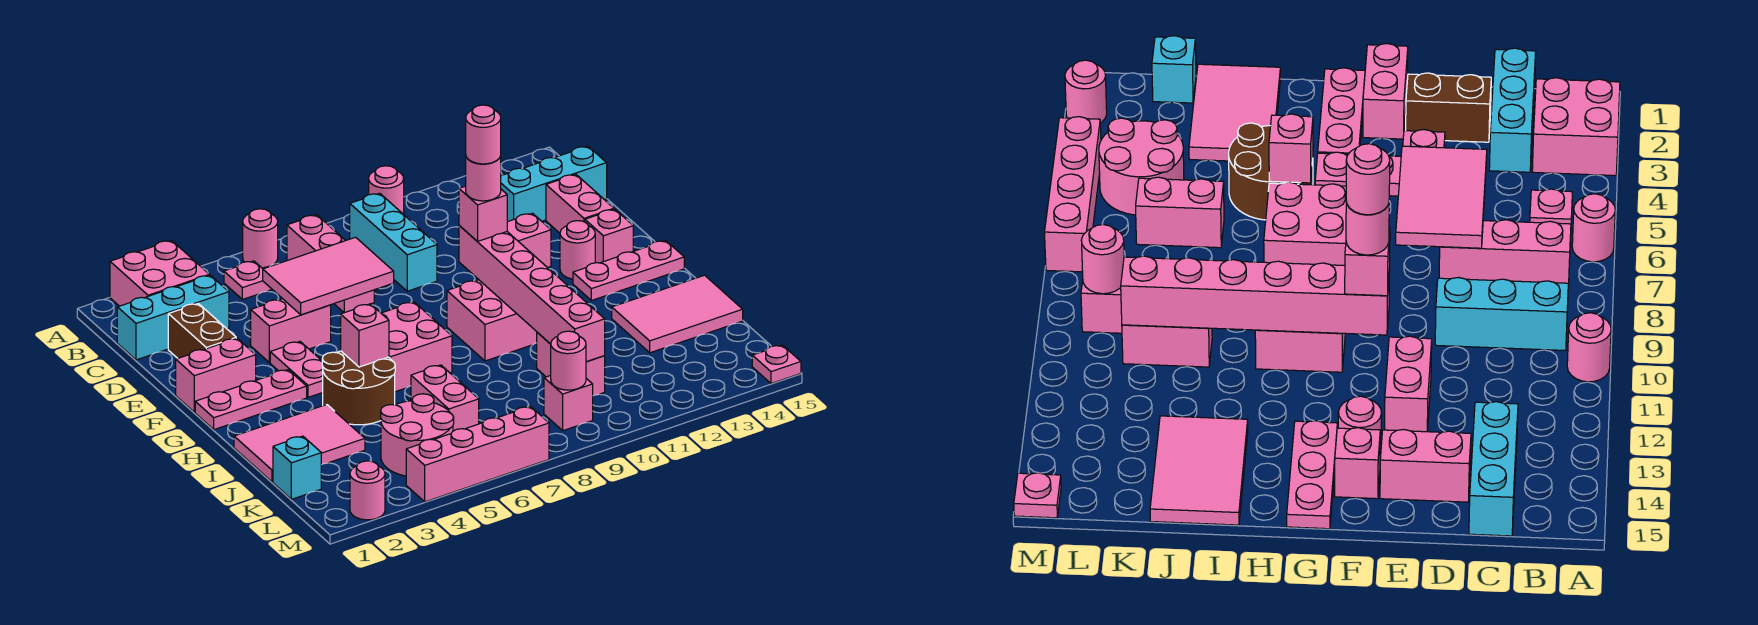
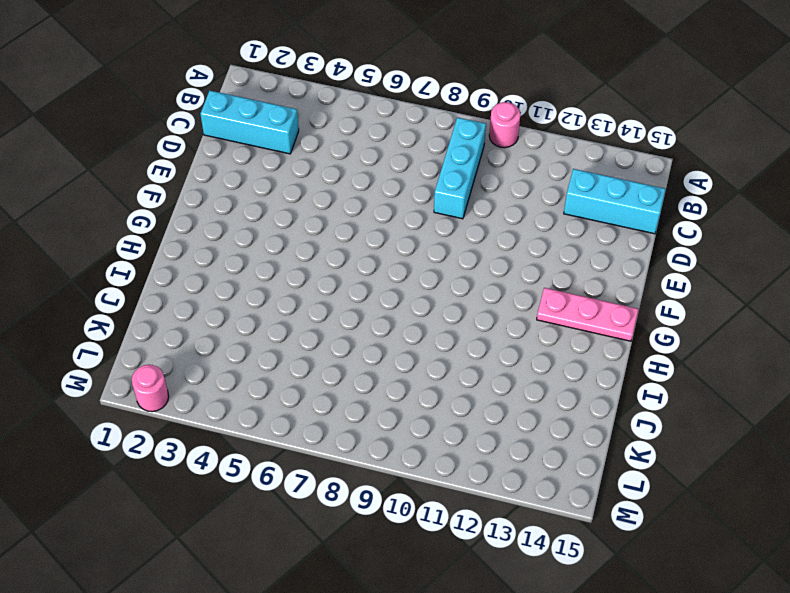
none -> pink 2x2 brick [110,240,209,306]
none -> pink 1x1 round brick [243,209,278,268]
none -> pink 1x1 plate [224,261,272,299]
none -> pink 1x3 brick [287,215,374,313]

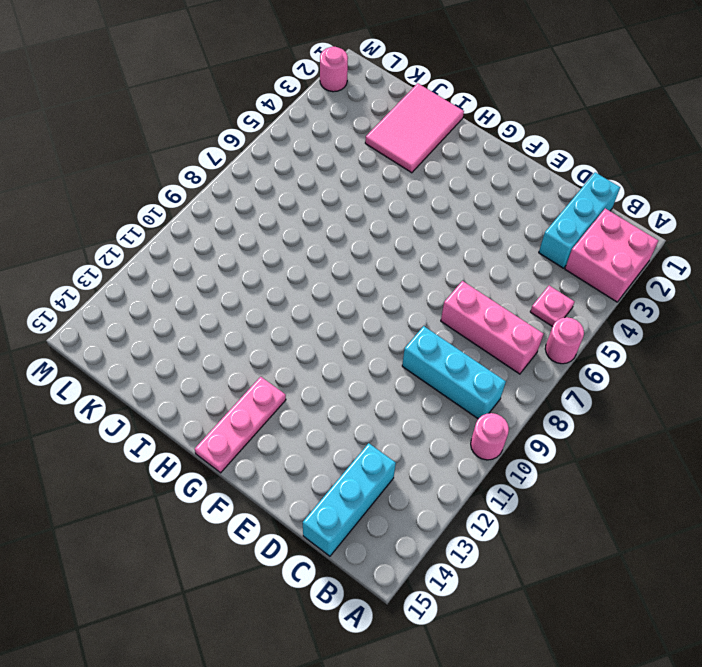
none -> brown 1x2 brick [168,303,236,358]
none -> pink 1x2 brick [546,174,614,233]
none -> pink 1x2 brick [251,299,331,362]
none -> pink 1x2 brick [507,213,551,268]

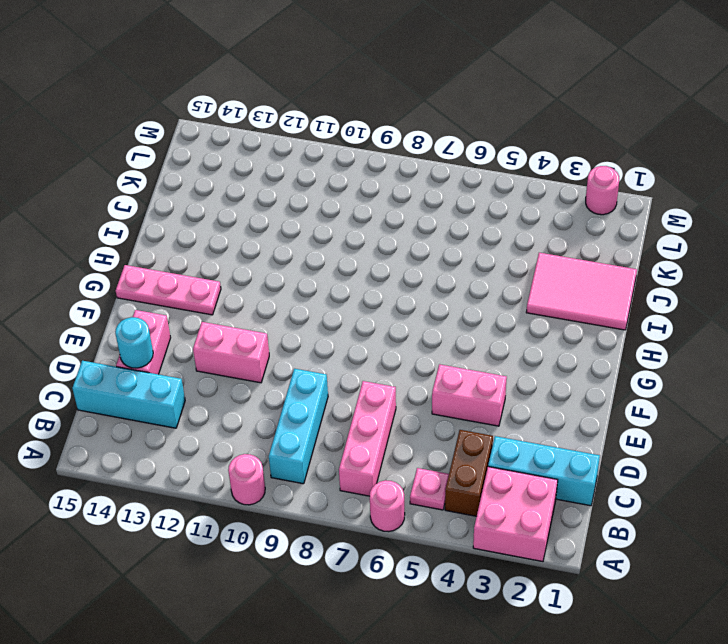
brown 1x2 brick [445,430,493,516] -> brown 1x2 brick moved to [168,303,236,358]
cyan 1x1 round brick [115,317,153,368] -> none
none -> pink 1x2 brick [176,338,256,412]
none -> pink 1x2 plate [270,342,323,397]
none -> pink 1x1 round brick [560,221,595,279]
none -> pink 1x1 brick [585,209,633,263]

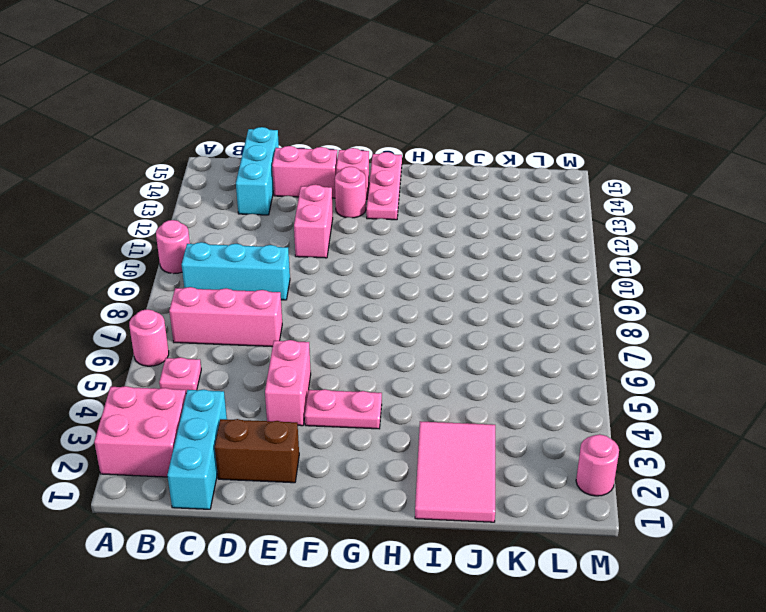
none -> pink 1x2 brick [176,338,256,412]
none -> pink 1x3 plate [195,370,307,430]
none -> pink 2x2 brick [381,302,452,392]
none -> pink 2x2 brick [447,280,537,361]

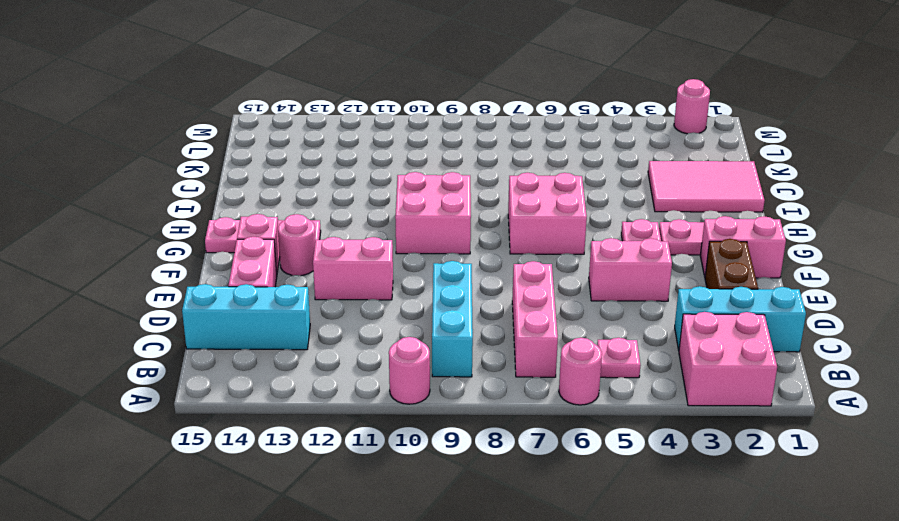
none -> brown 2x2 round brick [322,351,395,425]
none -> pink 2x3 tile [612,275,743,353]
none -> pink 1x2 brick [411,365,479,431]
none -> pink 1x2 brick [537,332,605,396]

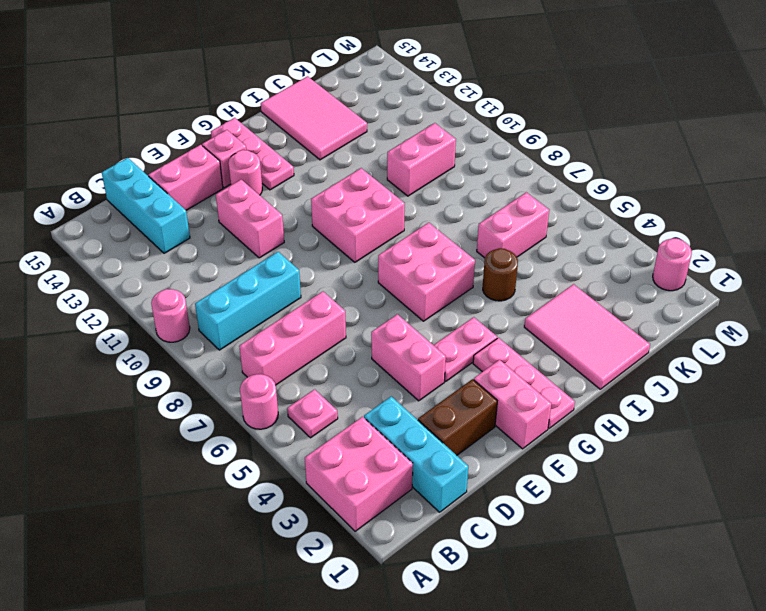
brown 1x1 round brick [483,248,518,301] -> brown 2x2 round brick [322,351,395,425]
none -> cyan 1x1 brick [273,436,321,499]
none -> pink 2x2 round brick [381,394,454,476]
none -> pink 1x1 brick [544,375,593,431]
none -> pink 1x4 brick [406,407,549,502]

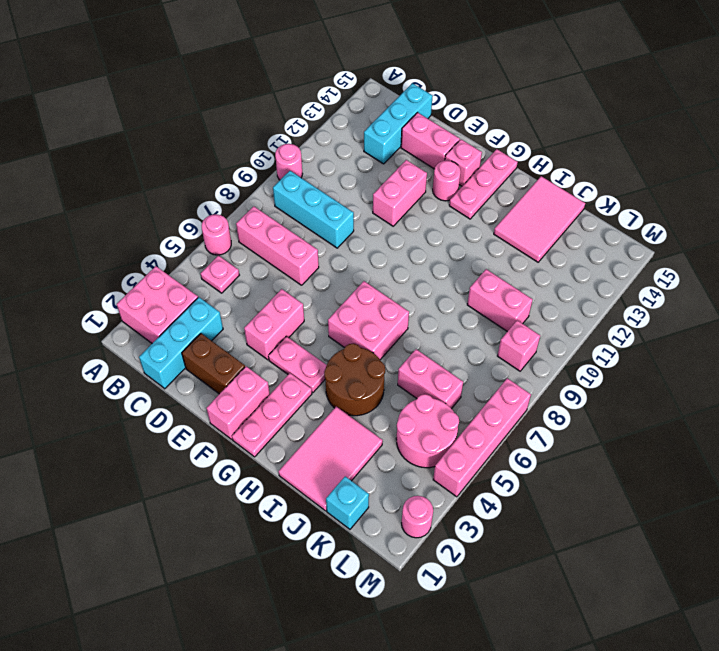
none -> pink 2x2 brick [447,280,537,361]
none -> pink 1x1 plate [752,345,801,384]
none -> pink 2x3 tile [263,237,394,315]
none -> pink 1x6 brick [459,225,605,362]

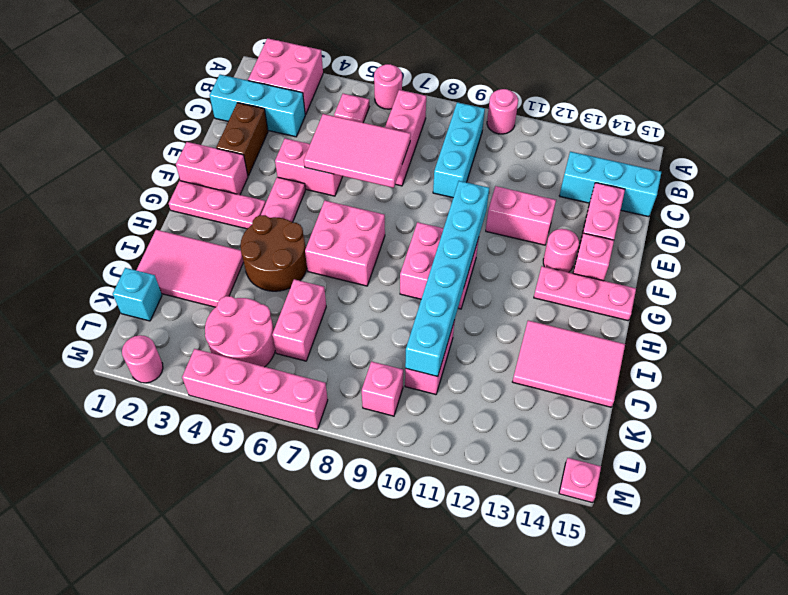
cyan 1x6 brick [405,181,489,377] -> pink 1x6 brick [459,225,605,362]
none -> pink 1x1 brick [341,304,389,367]
none -> pink 1x1 round brick [551,331,586,390]
none -> pink 1x1 brick [459,186,507,242]
none -> pink 1x1 round brick [466,156,501,201]

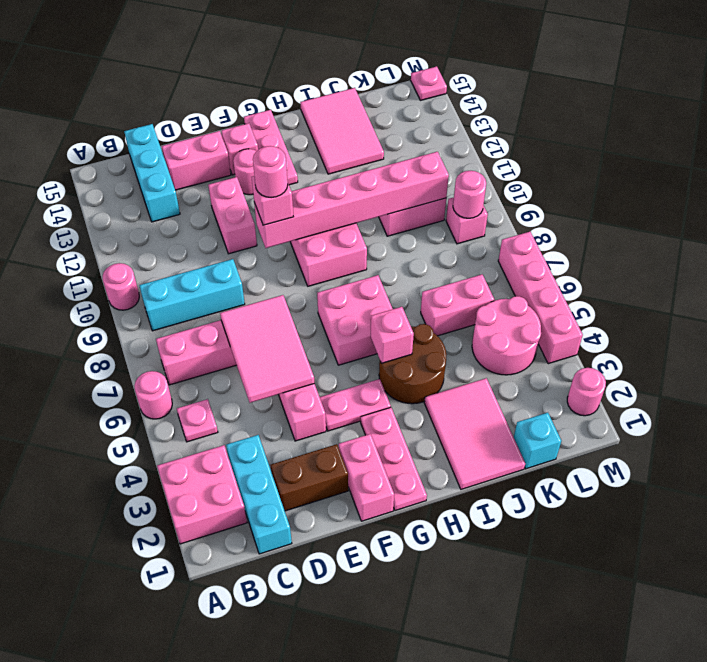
none -> pink 1x1 round brick [466,105,501,164]

